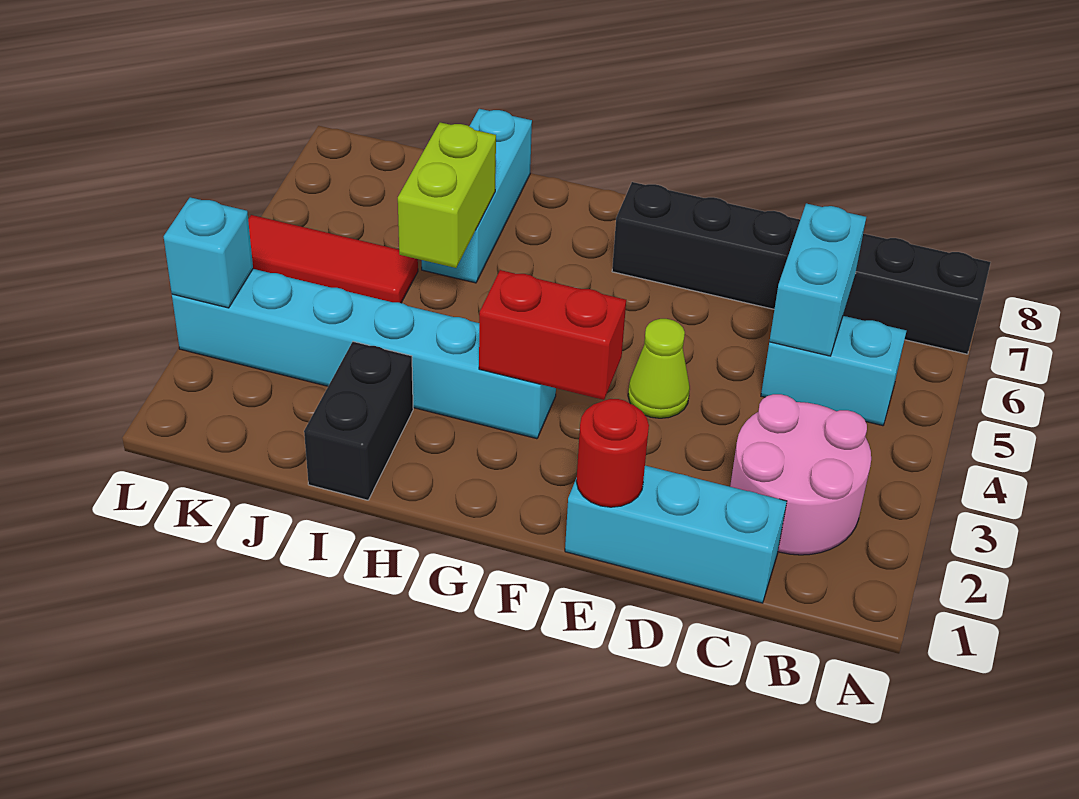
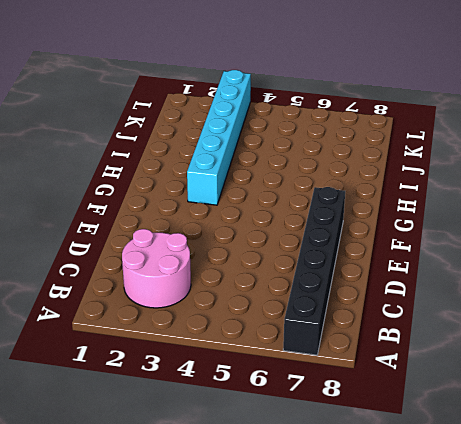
none -> cyan 1x2 brick [761,316,906,426]
none -> cyan 1x3 brick [565,466,787,603]
none -> lime 1x1 cone [628,319,690,418]

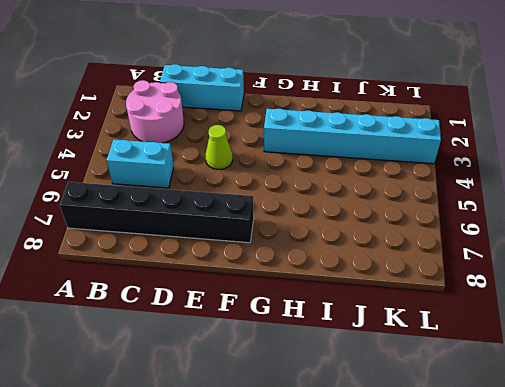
none -> black 1x2 brick [304,342,413,500]
none -> cyan 1x3 brick [422,109,532,283]
none -> red 1x3 tile [248,215,418,303]

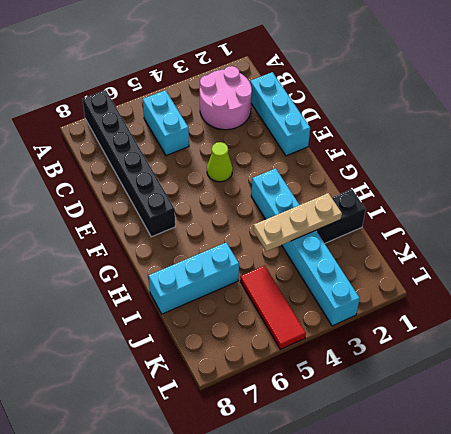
tan 1x3 plate [253,193,342,251] -> none
none -> cyan 1x2 brick [769,203,866,356]
none -> red 1x1 round brick [576,399,649,507]
none -> red 1x2 brick [479,270,626,400]

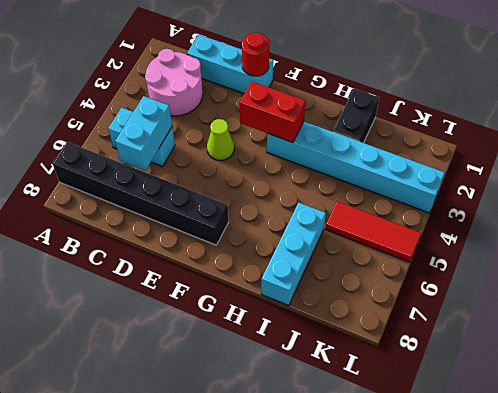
none -> lime 1x2 brick [398,122,496,268]
none -> cyan 1x1 brick [164,197,253,308]

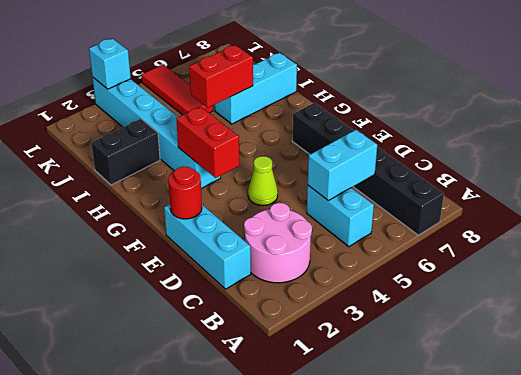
red 1x2 brick [189,45,253,108] -> lime 1x2 brick [398,122,496,268]

